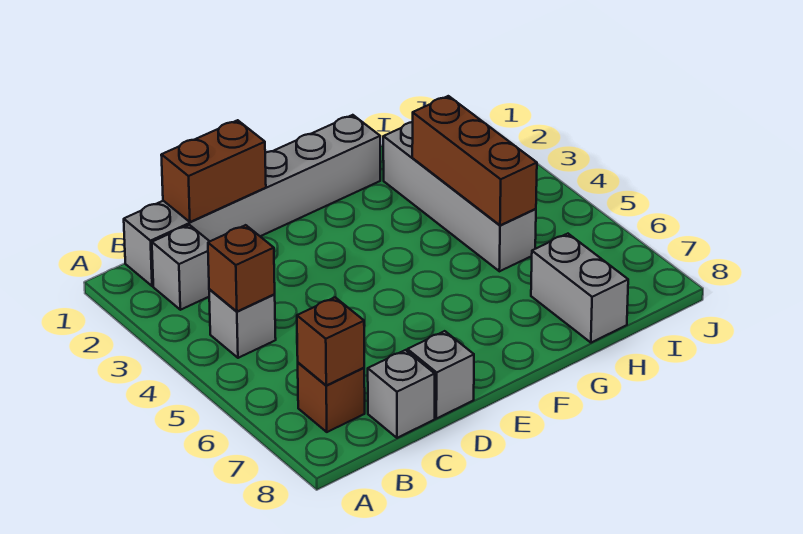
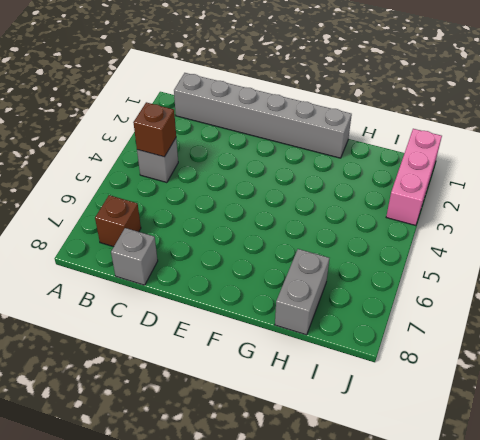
pink 1x3 brick [386,129,442,226] -> none
none -> grey 1x1 brick [152,225,210,310]
none -> grey 1x1 brick [407,331,474,419]
none -> grey 1x4 brick [383,122,536,271]

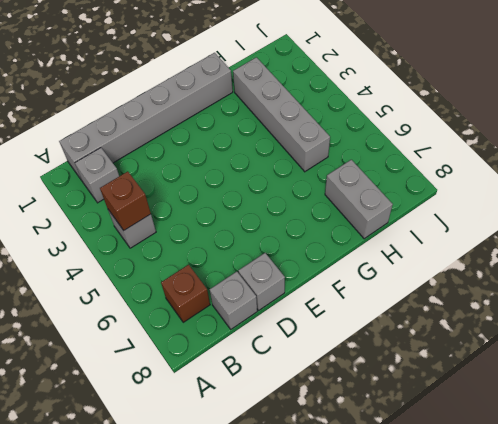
none -> brown 1x1 brick [297,297,364,385]
none -> brown 1x2 brick [161,120,266,222]
none -> brown 1x3 brick [412,96,537,225]

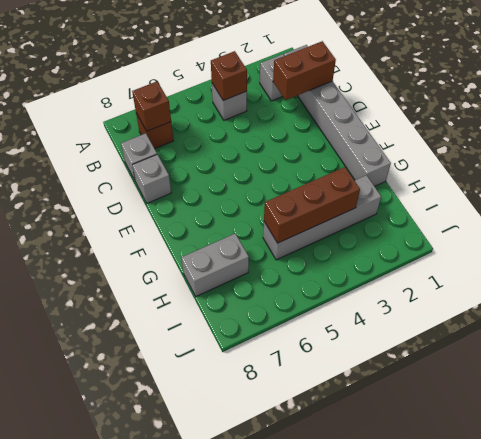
brown 1x2 brick [273,41,336,100] -> brown 1x2 brick turned to [161,120,266,222]

